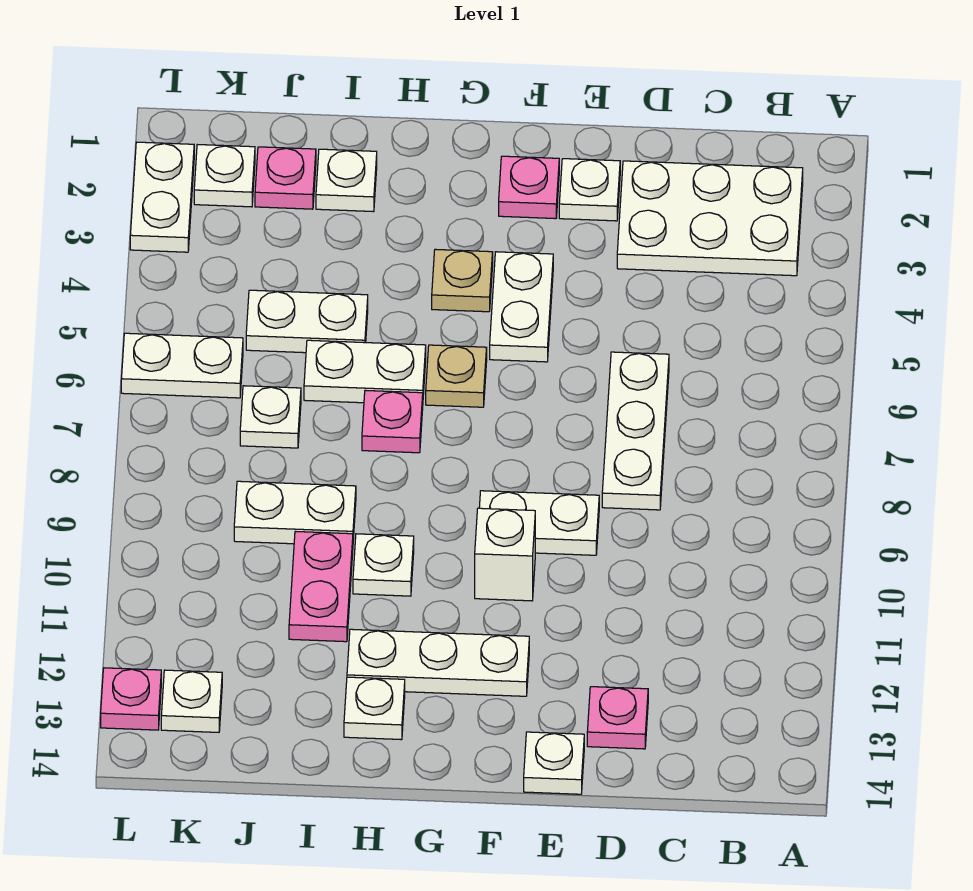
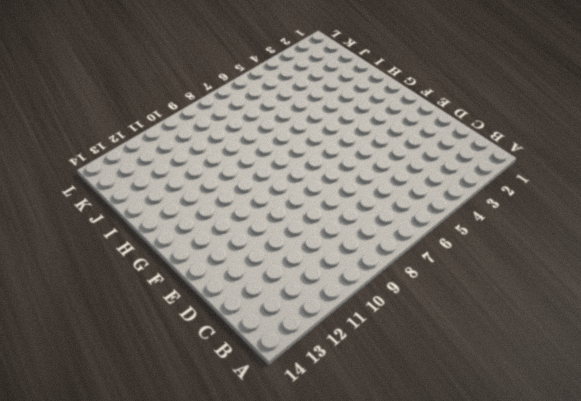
none -> white 2x3 plate [617,161,803,276]
none -> white 1x3 plate [602,352,669,510]
none -> pink 1x1 plate [587,687,648,749]

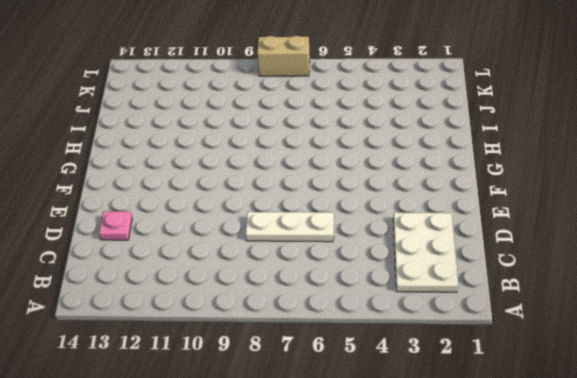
tan 1x2 brick [257,36,310,76] -> none
none -> white 1x1 plate [559,159,620,221]
none -> white 1x2 plate [479,491,599,555]
none -> white 1x1 plate [524,732,584,794]

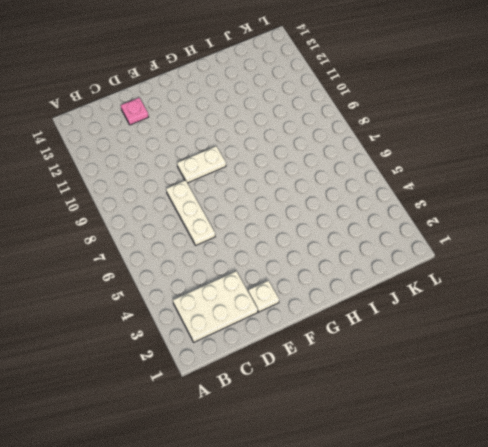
none -> white 1x1 plate [524,732,584,794]
none -> pink 1x1 plate [499,156,559,219]
none -> white 1x2 plate [490,252,553,362]

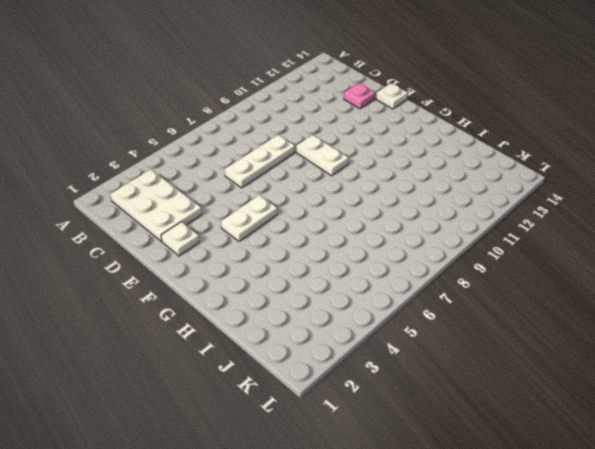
none -> pink 1x1 plate [499,156,559,219]
none -> white 1x1 brick [475,508,535,601]
none -> white 1x3 plate [347,629,529,696]

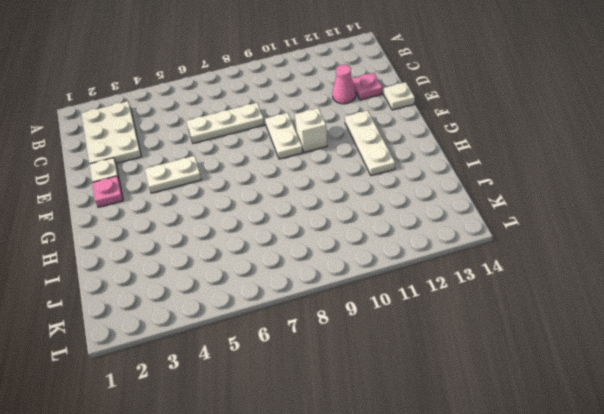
pink 1x1 cone [332,65,356,104] -> none
none -> tan 1x1 plate [432,249,493,312]
none -> tan 1x1 plate [426,345,487,407]
none -> white 1x2 plate [304,340,426,403]

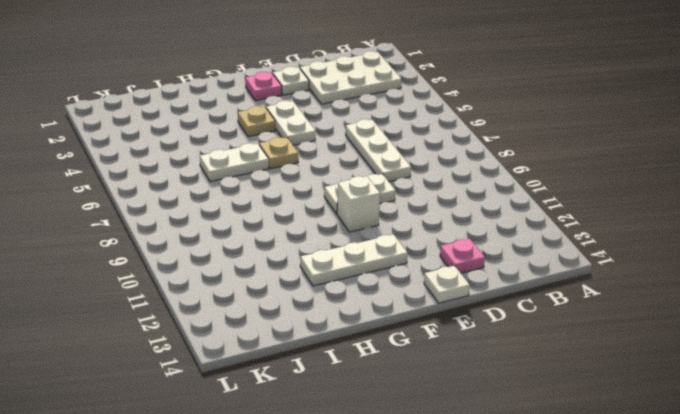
none -> pink 1x1 plate [362,390,423,453]
none -> white 1x1 plate [353,534,414,596]
none -> white 1x1 plate [344,677,405,740]

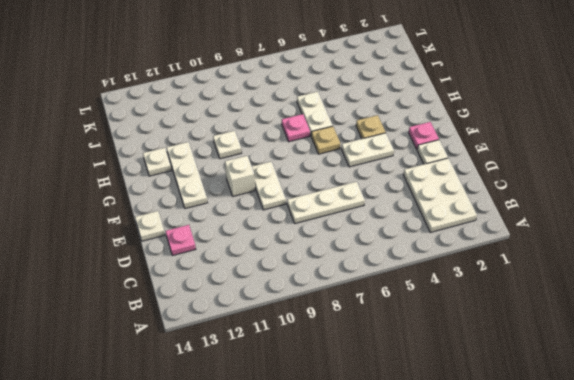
none -> white 1x1 plate [316,149,377,212]
none -> white 1x2 plate [246,290,368,353]
none -> white 1x2 plate [234,481,356,544]

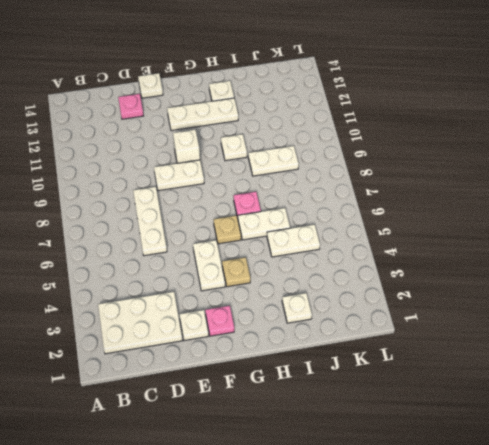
none -> pink 1x2 plate [289,531,353,642]
none -> pink 1x1 plate [255,147,316,209]
none -> white 1x1 plate [240,386,301,448]

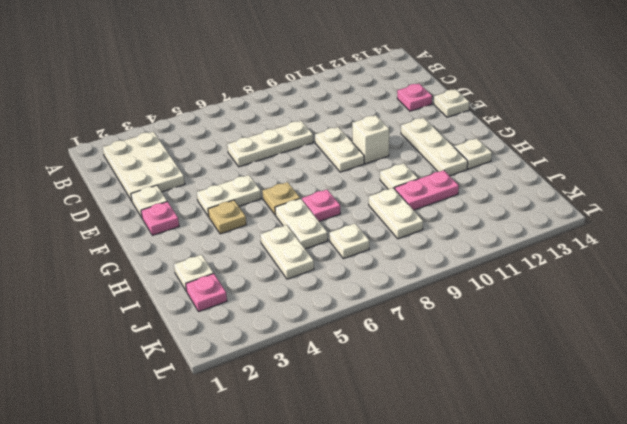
none -> white 1x1 plate [194,145,255,207]
none -> white 1x2 plate [121,333,243,398]
none -> white 1x1 plate [161,670,222,732]

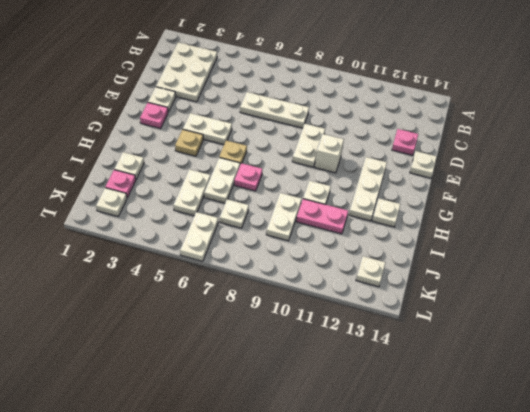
none -> white 1x2 plate [130,142,194,252]
none -> pink 1x1 plate [101,668,161,730]

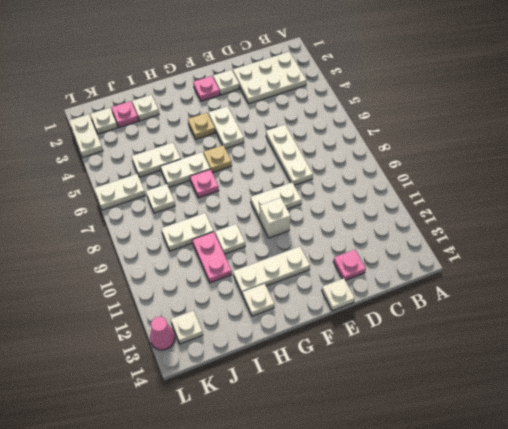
pink 1x1 cone [150,316,175,350] -> pink 1x1 plate [101,668,161,730]

